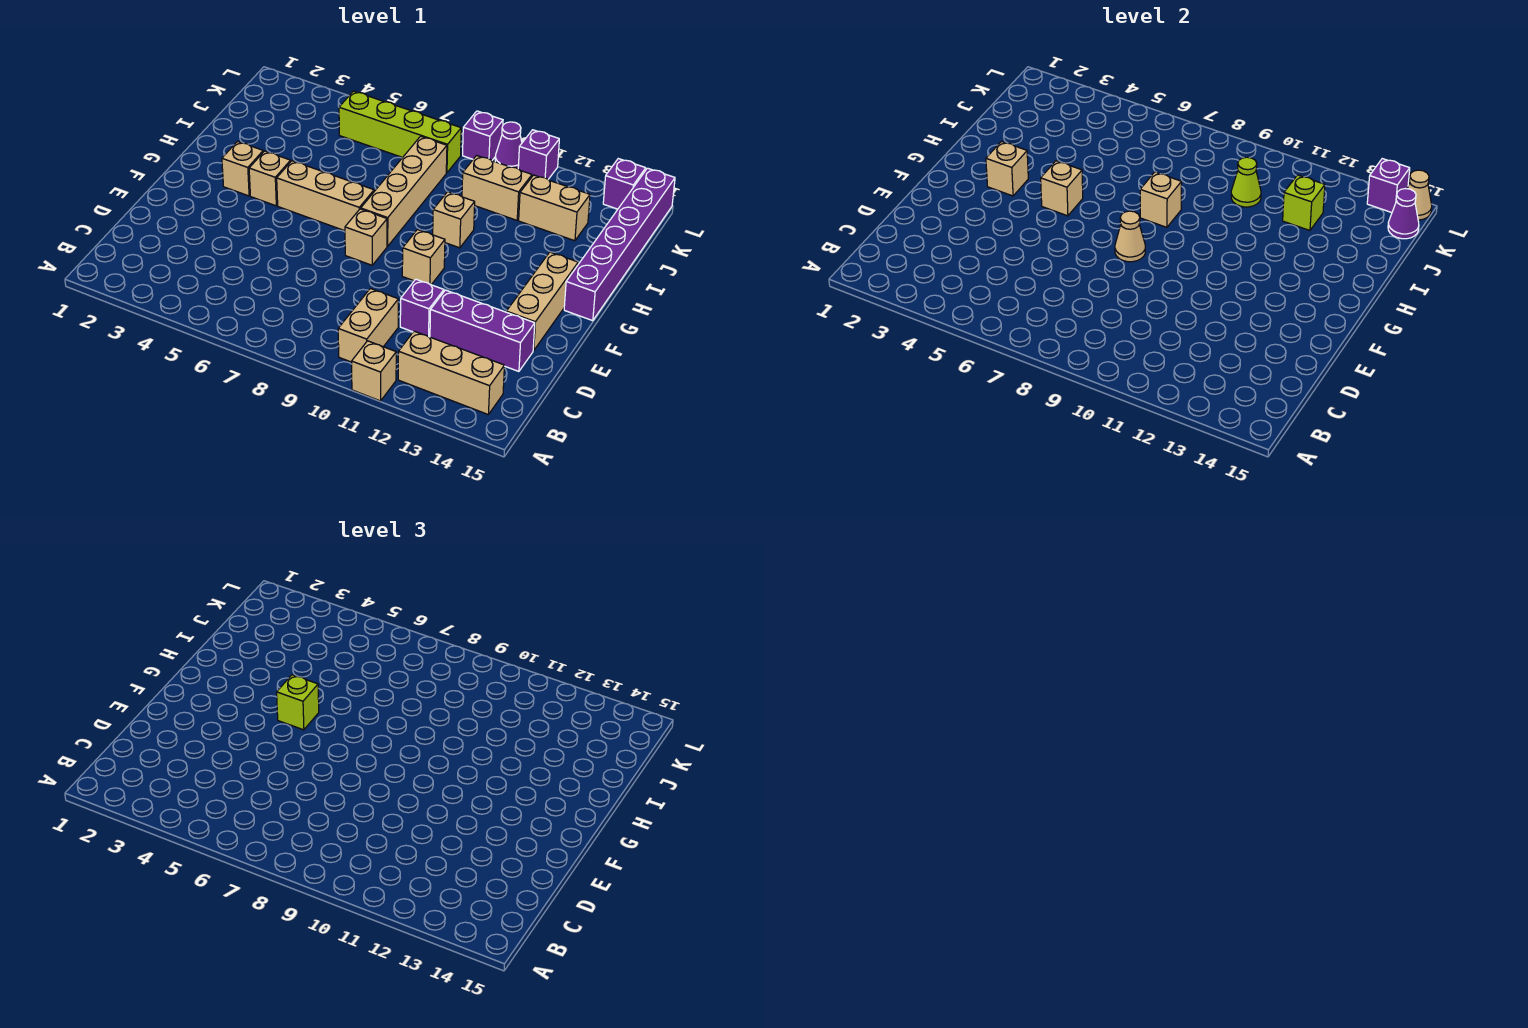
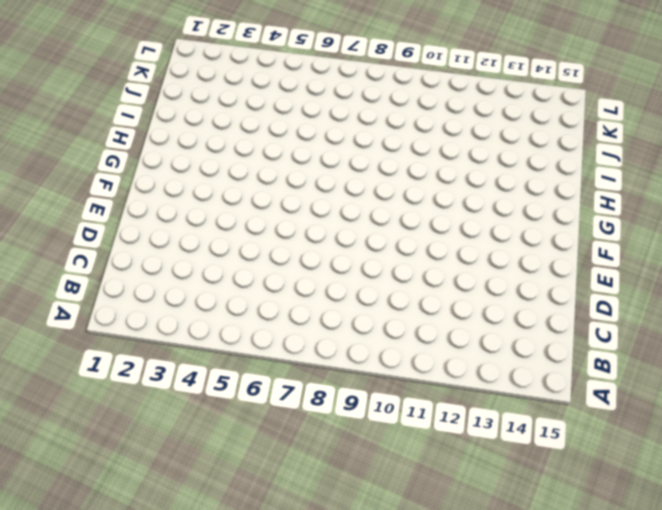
none -> tan 1x1 brick [352,341,396,401]
none -> tan 1x2 brick [338,288,398,362]
none -> tan 1x3 brick [398,331,504,414]
none -> purple 1x1 brick [400,279,444,337]

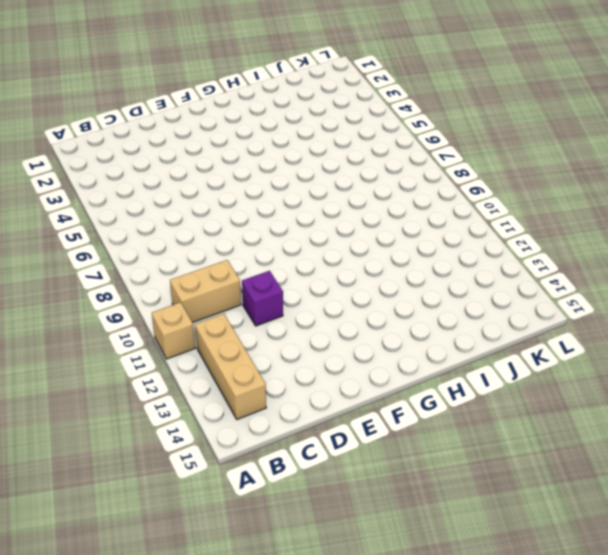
none -> purple 1x3 brick [430,290,535,371]
none -> tan 1x3 brick [506,252,578,351]
none -> tan 1x1 brick [345,209,387,265]
none -> tan 1x1 brick [402,230,445,285]

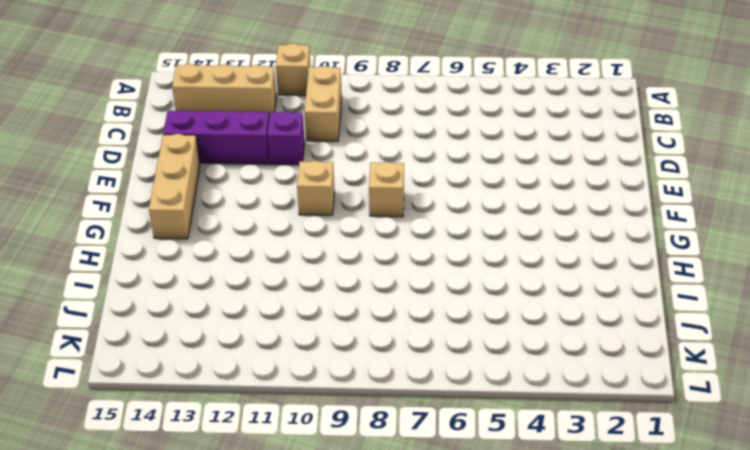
none -> tan 1x1 brick [222,141,263,196]
none -> tan 1x1 brick [249,151,291,206]
none -> tan 1x3 brick [277,161,374,231]
none -> tan 1x4 brick [361,136,447,246]

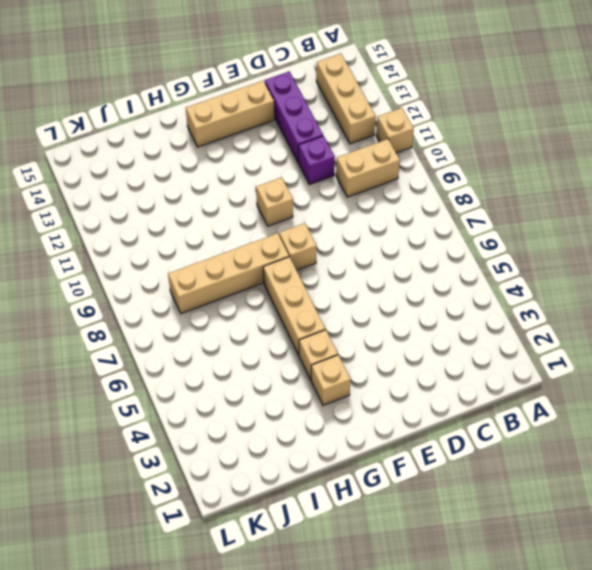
none -> purple 1x6 brick [564,168,675,321]
none -> tan 1x1 brick [433,192,475,248]
none -> tan 1x2 brick [462,156,532,220]
none -> tan 1x2 brick [519,175,590,241]

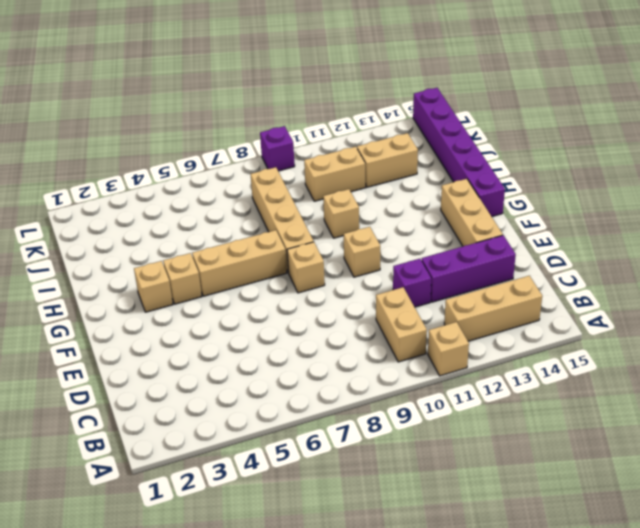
none -> lime 1x4 brick [339,91,461,173]
none -> purple 1x1 cone [495,122,522,169]
none -> purple 1x1 brick [518,130,559,179]
none -> purple 1x1 brick [603,159,646,209]

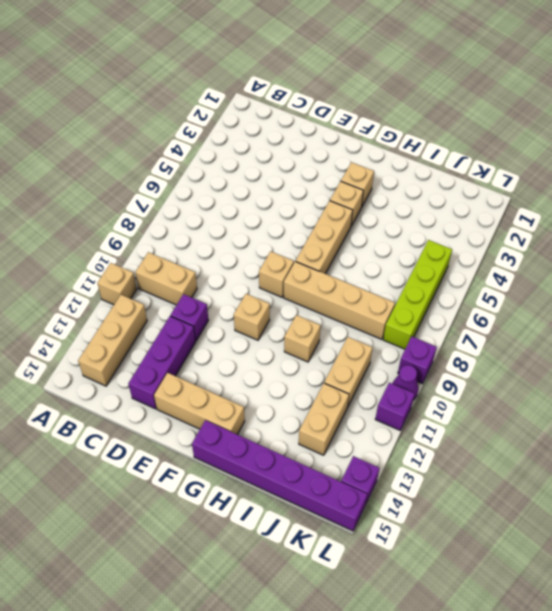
none -> tan 1x1 cone [1115,211,1145,262]
none -> tan 1x1 brick [986,141,1028,196]
none -> tan 1x1 brick [1041,161,1083,216]
none -> tan 1x1 brick [1140,172,1182,227]

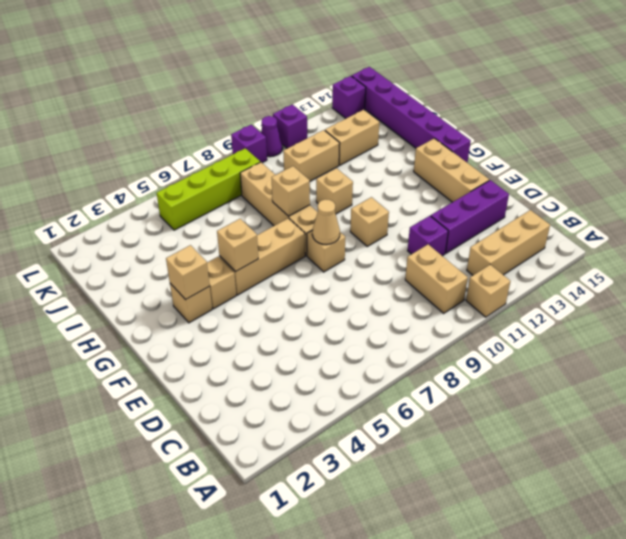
none -> lime 1x1 cone [1231,157,1261,207]
none -> lime 1x1 brick [1283,175,1325,231]
none -> purple 1x1 cone [1388,189,1419,239]
none -> purple 1x1 brick [1367,159,1410,213]

